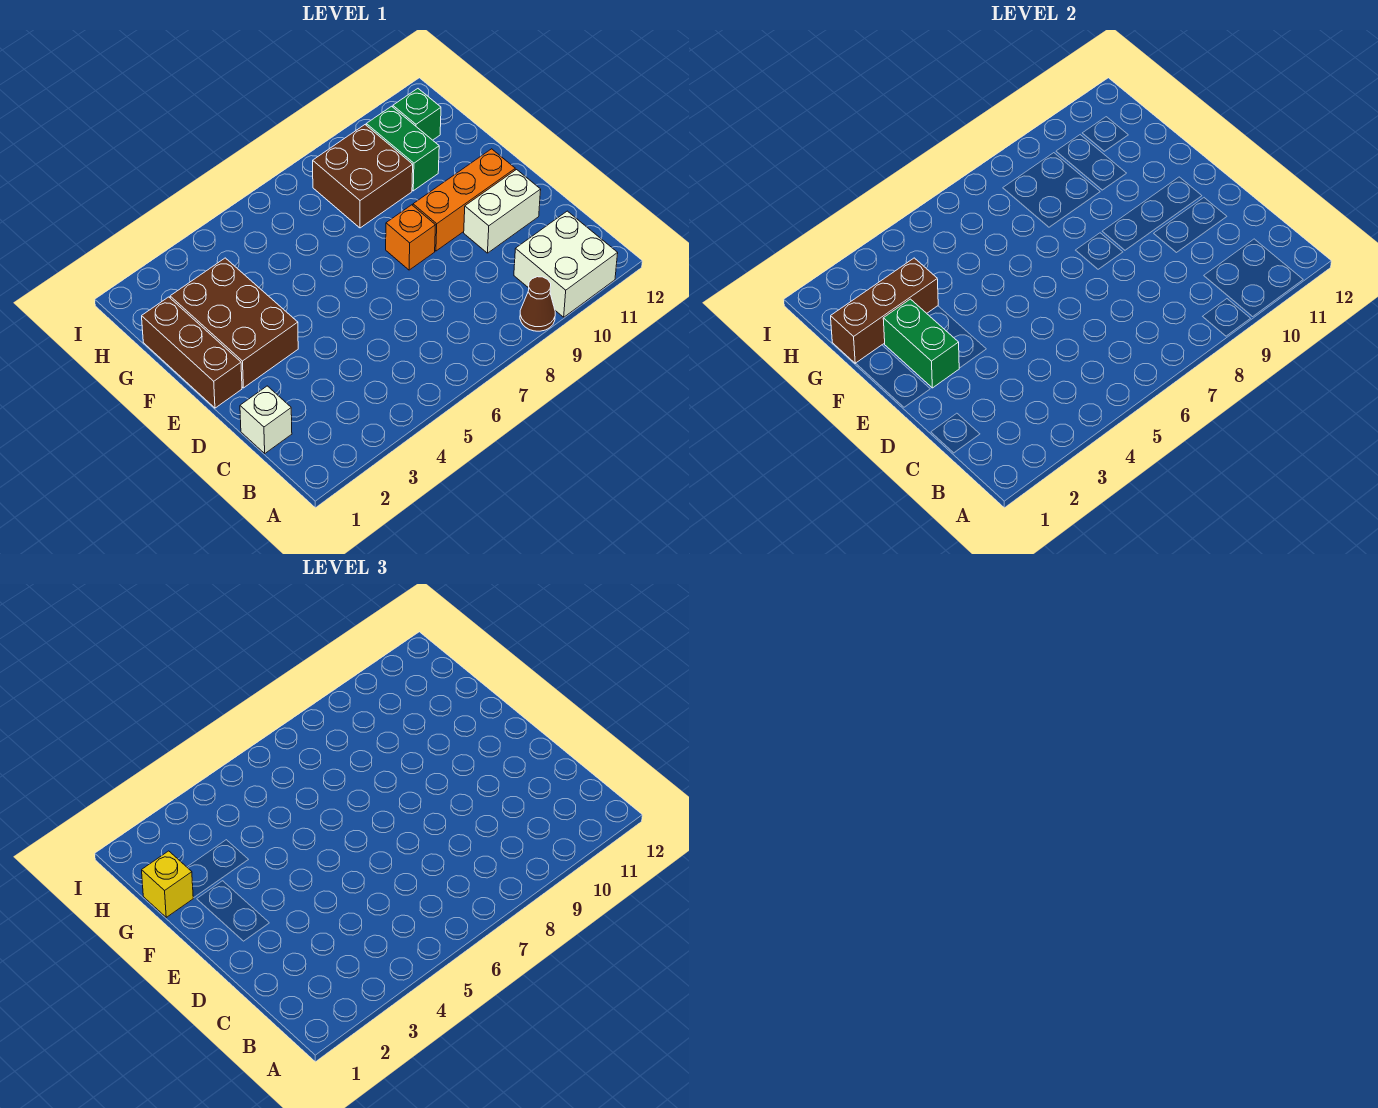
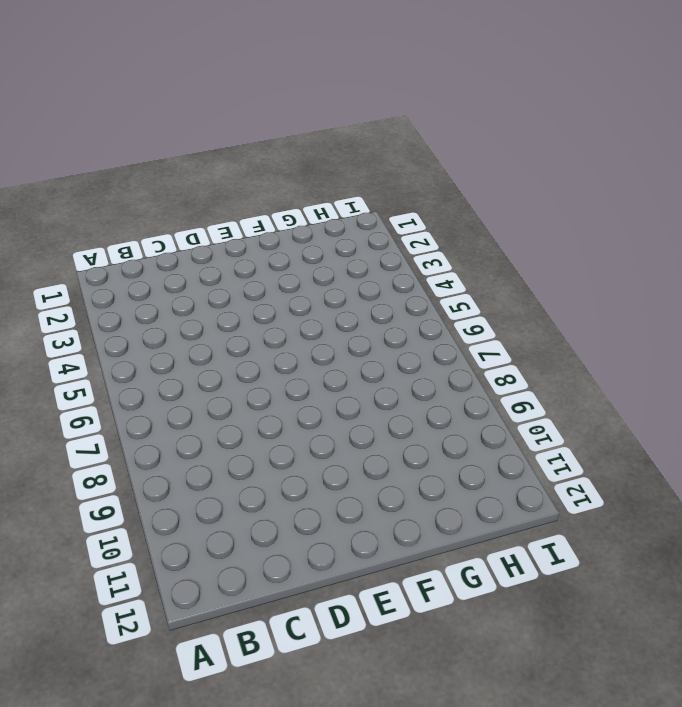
none -> brown 1x1 cone [520,277,555,331]
none -> white 2x2 brick [514,211,618,317]
none -> white 1x1 brick [240,386,292,453]

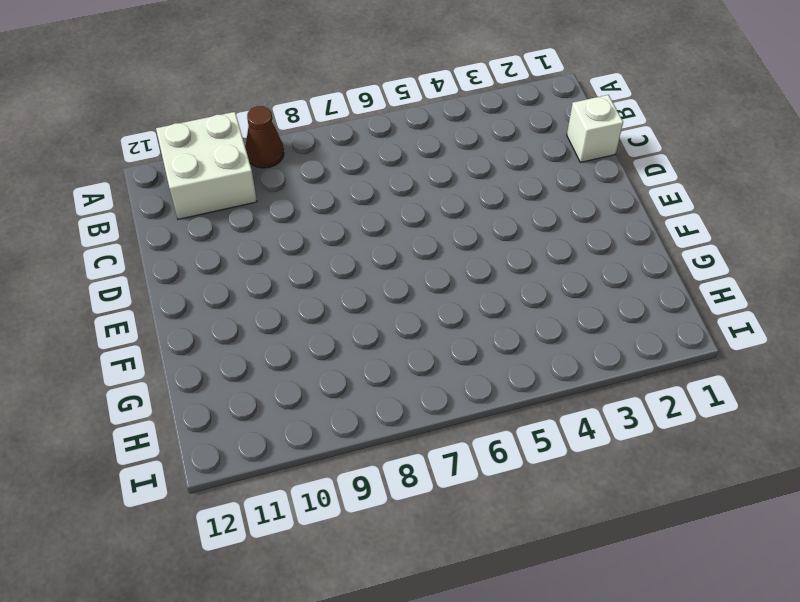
none -> white 1x2 brick [464,170,541,253]
none -> brown 1x3 brick [142,297,242,408]
none -> brown 2x3 brick [170,258,298,388]

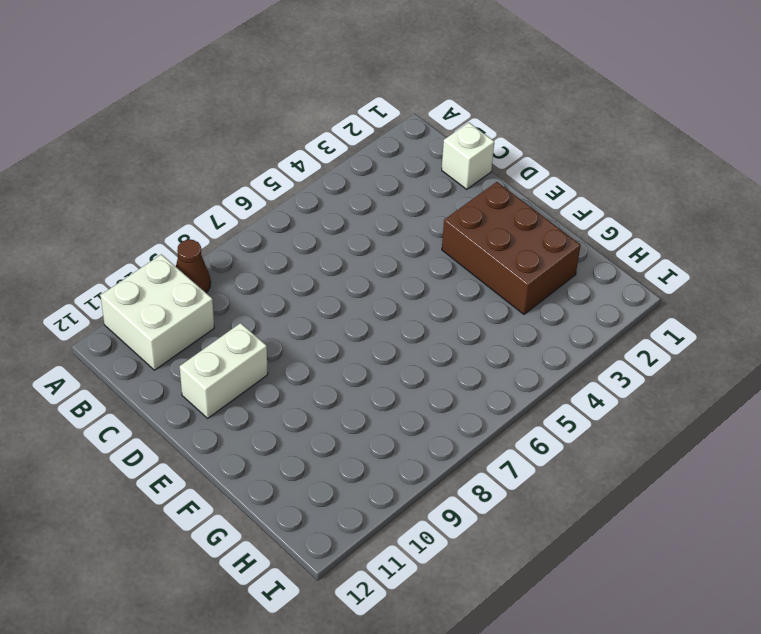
none -> brown 1x3 brick [142,297,242,408]
none -> orange 1x1 brick [386,205,435,270]
none -> orange 1x3 brick [413,149,515,251]

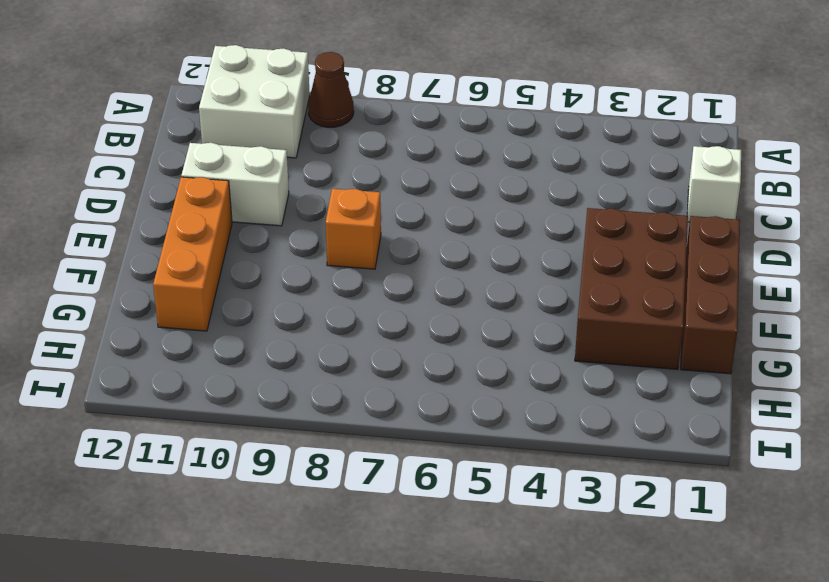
orange 1x3 brick [153,177,232,331] -> orange 1x3 brick turned to [413,149,515,251]
none -> brown 2x2 brick [313,125,413,228]
none -> green 1x2 brick [366,106,439,191]
none -> green 1x1 brick [393,89,441,140]

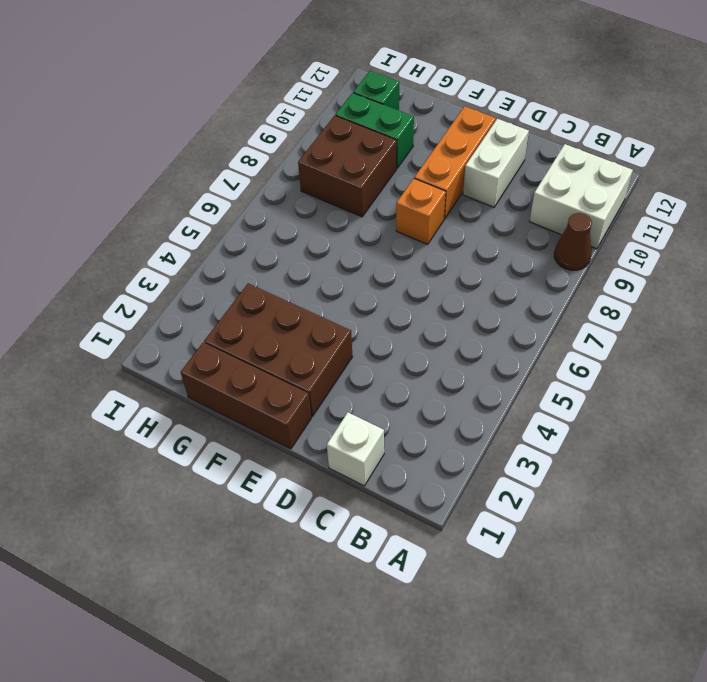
none -> green 1x2 brick [883,299,959,388]
none -> brown 1x3 brick [831,258,938,363]
none -> yellow 1x1 brick [142,851,193,917]

